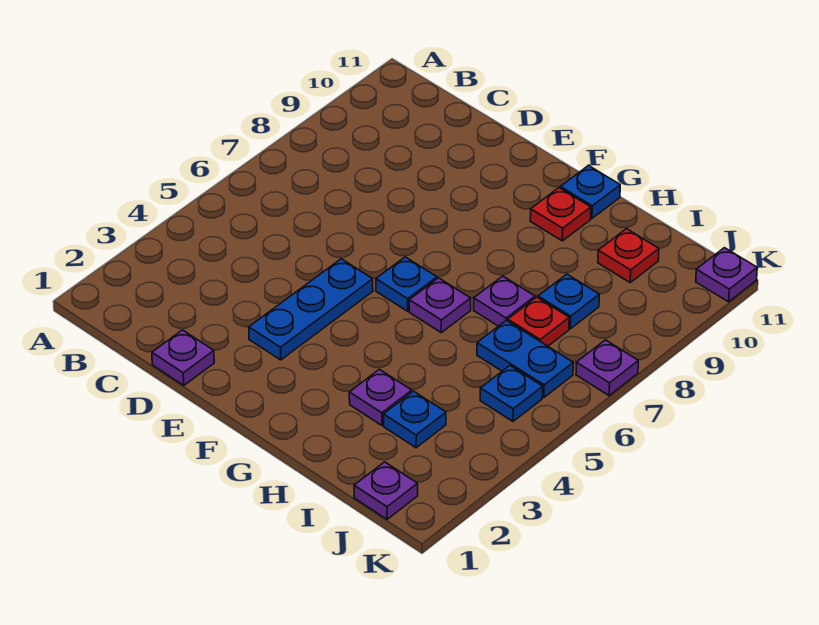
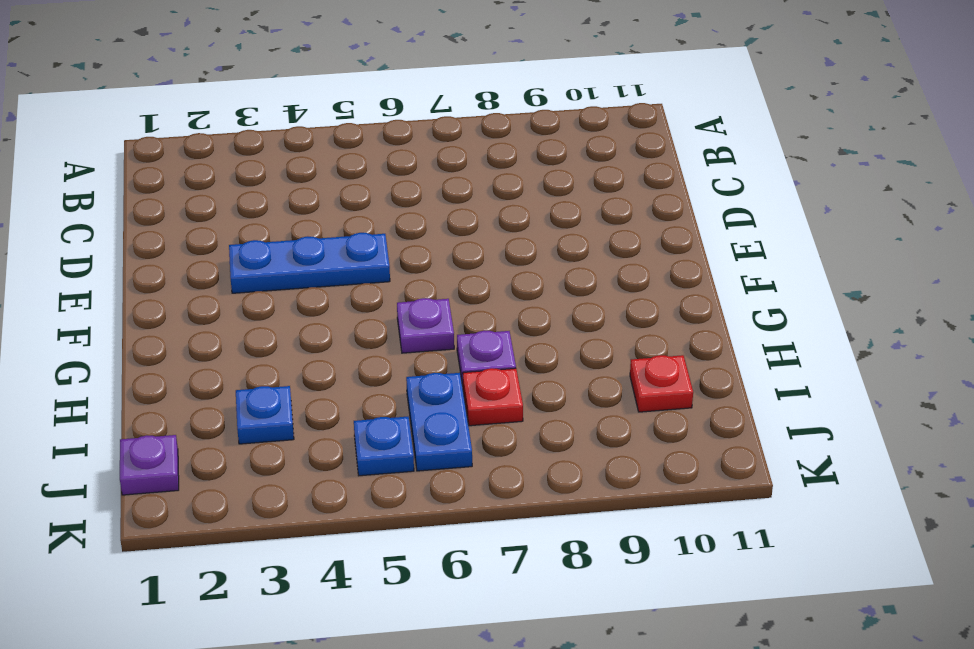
none -> purple 1x1 plate [152,330,214,385]
none -> blue 1x1 plate [376,257,437,311]
none -> red 1x1 plate [530,188,591,241]

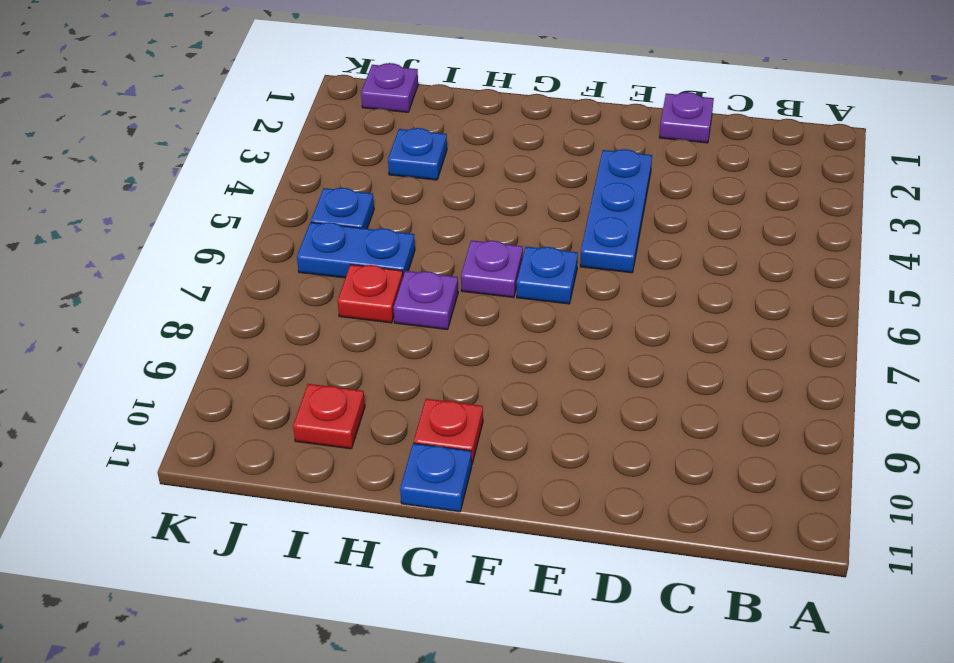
none -> purple 1x1 plate [349,369,412,425]
none -> blue 1x1 plate [538,274,599,329]
none -> purple 1x1 plate [576,340,638,396]

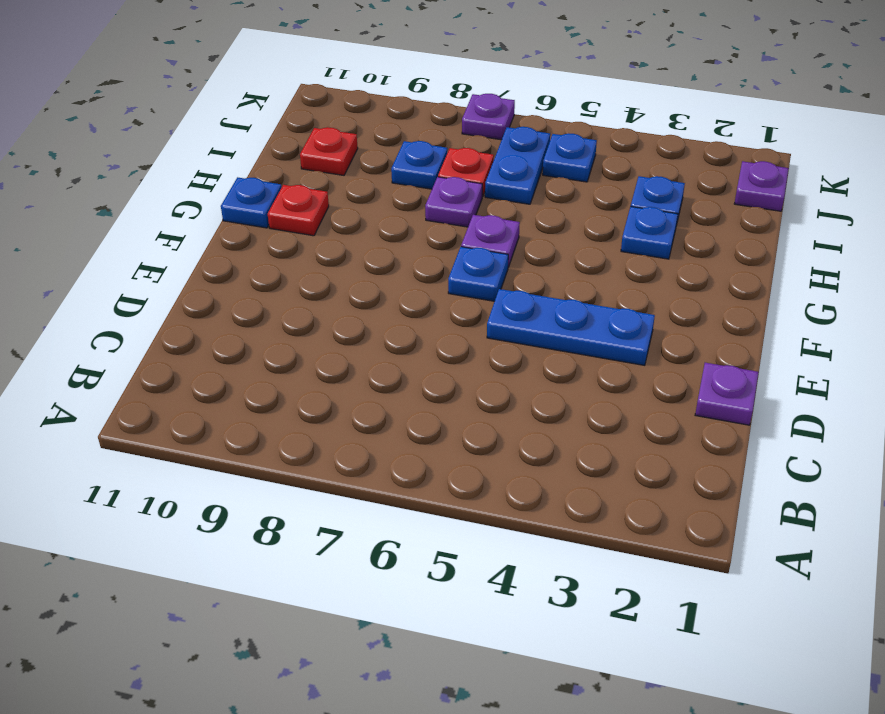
blue 1x1 plate [621,206,678,259] -> purple 1x1 plate [349,369,412,425]
none -> purple 1x1 plate [696,248,757,302]

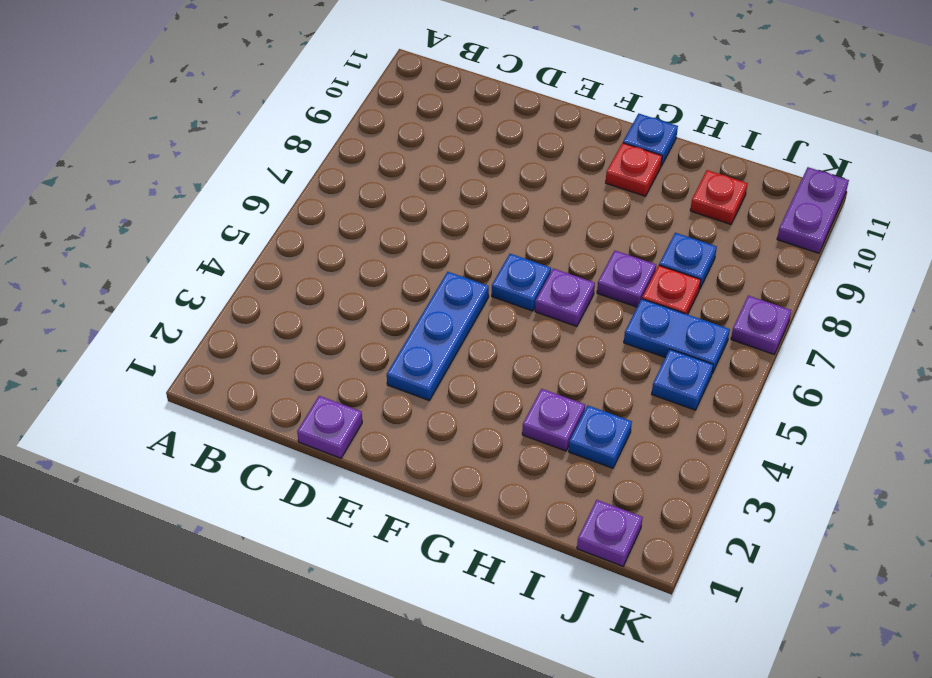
purple 1x2 plate [777,167,849,253] -> purple 1x1 plate [696,248,757,302]

